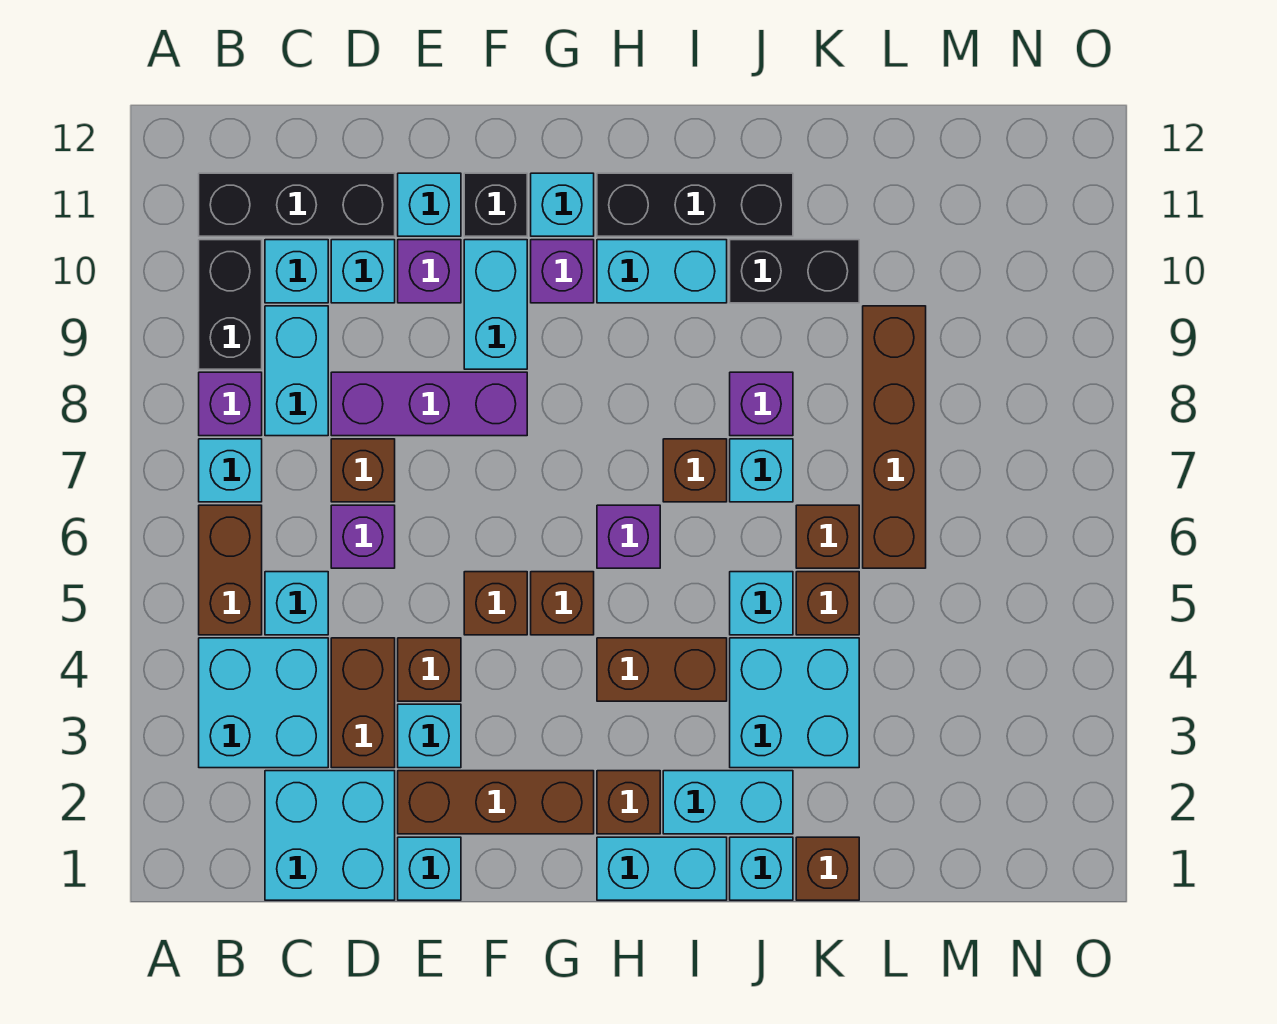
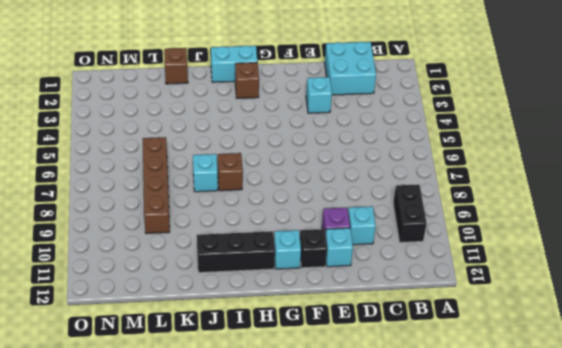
none -> cyan 2x2 brick [199,638,328,768]
none -> brown 1x2 brick [199,505,262,635]
none -> cyan 1x1 brick [199,439,262,502]
none -> purple 1x1 brick [199,372,262,436]

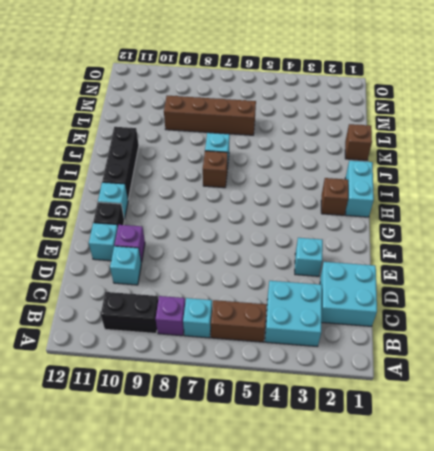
none -> black 1x3 brick [199,173,395,236]
none -> cyan 1x1 brick [265,572,328,635]
none -> cyan 1x2 brick [265,306,328,436]
none -> cyan 1x1 brick [265,240,328,303]

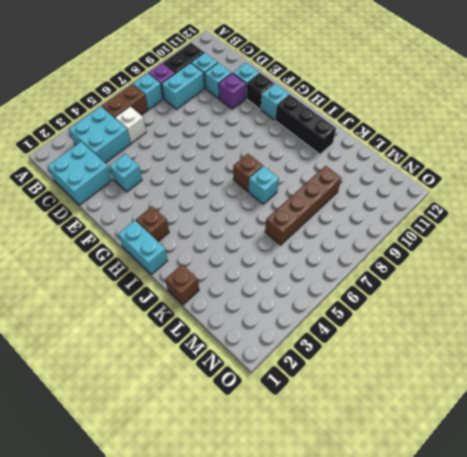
white 1x1 brick [115,106,146,143] -> cyan 1x1 brick [265,572,328,635]
none -> black 1x3 brick [199,173,395,236]
none -> brown 1x2 brick [331,638,395,768]
none -> purple 1x1 brick [331,505,395,568]
none -> brown 1x1 brick [331,439,395,502]

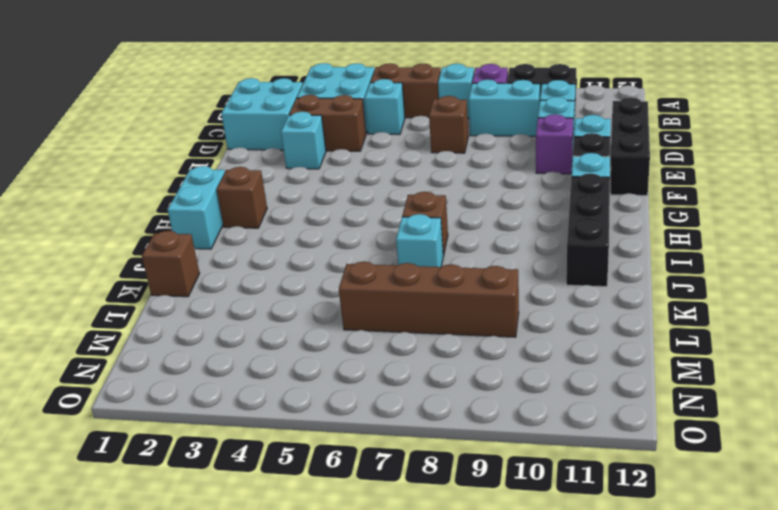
black 1x3 brick [610,97,650,196] -> black 1x3 brick moved to [199,173,395,236]
none -> purple 1x1 brick [331,505,395,568]
none -> purple 1x3 brick [331,372,527,436]
none -> cyan 1x1 brick [398,837,461,900]
none -> brown 1x3 brick [398,771,594,834]

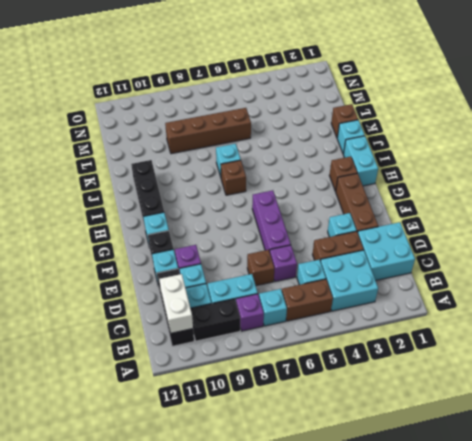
white 1x2 brick [159,274,193,333] -> none
purple 1x3 brick [252,190,291,251] -> purple 1x3 brick moved to [331,372,527,436]
none -> cyan 1x1 brick [398,837,461,900]
none -> brown 1x1 brick [398,638,461,701]
none -> brown 1x1 brick [464,572,527,635]
none -> cyan 1x2 brick [464,240,527,369]

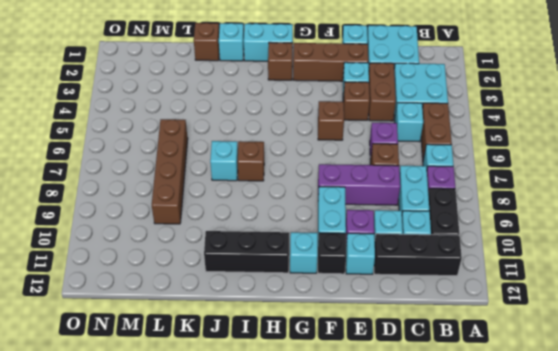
none -> brown 1x1 brick [531,572,594,635]
none -> purple 1x1 brick [531,240,594,303]
none -> brown 1x2 brick [597,638,727,701]
none -> purple 1x1 brick [597,505,660,568]

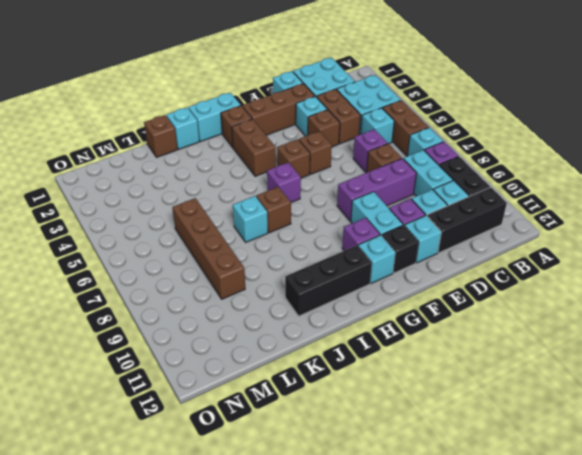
brown 1x2 brick [232,119,276,176] -> brown 1x2 brick turned to [597,638,727,701]
none -> cyan 1x2 brick [597,240,727,303]
none -> cyan 1x2 brick [663,771,793,834]
none -> cyan 2x2 brick [730,638,859,768]
none -> cyan 1x1 brick [730,572,793,635]

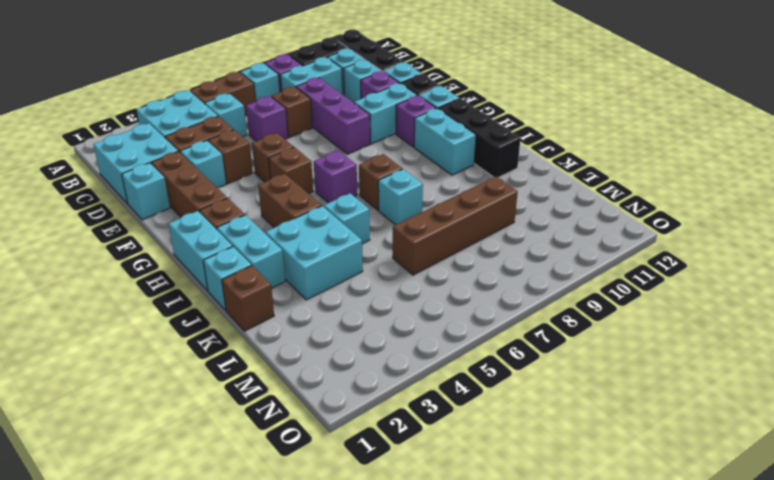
none -> purple 1x1 brick [730,372,793,436]
none -> black 1x2 brick [730,240,859,303]
none -> brown 1x1 brick [796,572,859,635]
none -> brown 1x1 brick [796,505,859,568]

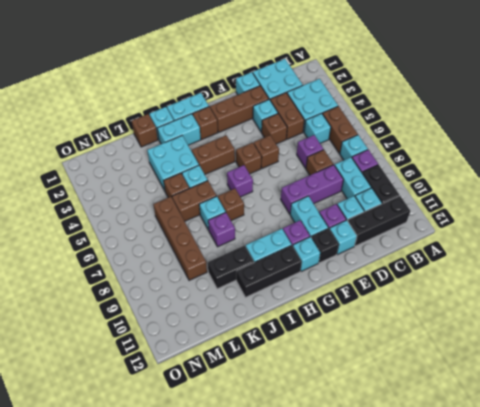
brown 1x2 brick [172,181,217,221] -> brown 1x1 brick [796,505,859,568]

